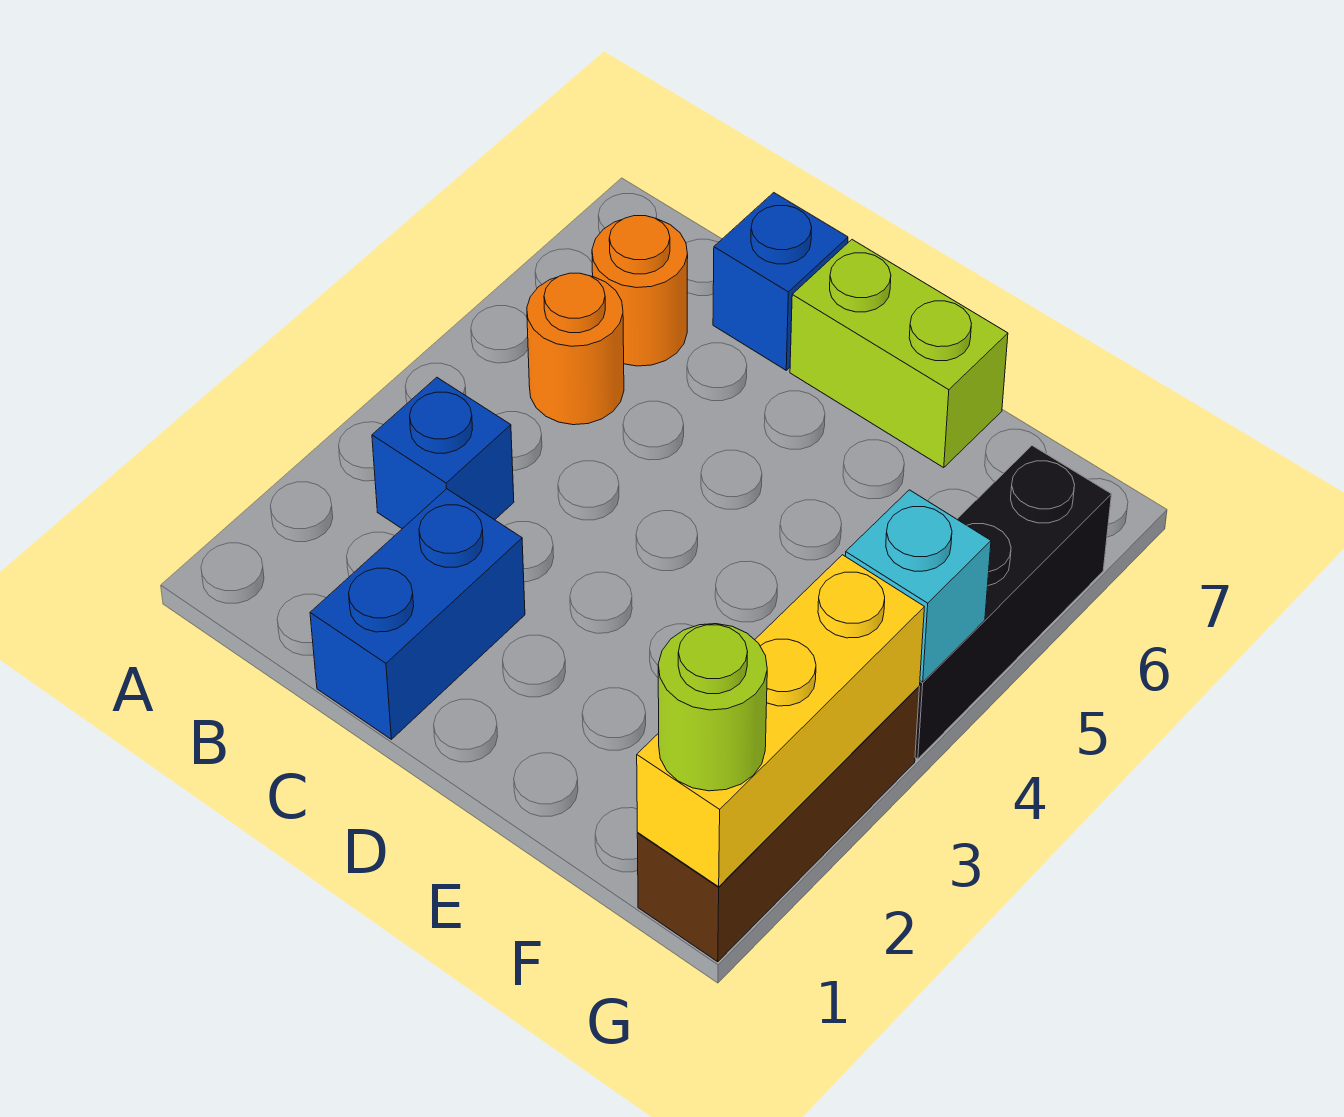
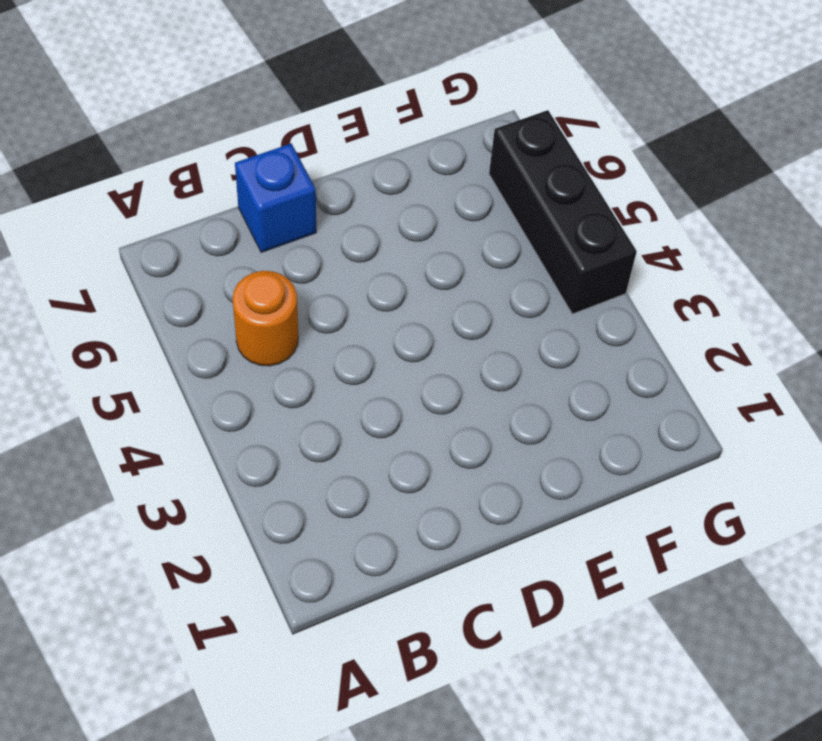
none -> blue 1x1 brick [372,377,514,529]
none -> orange 1x1 round brick [592,216,688,366]

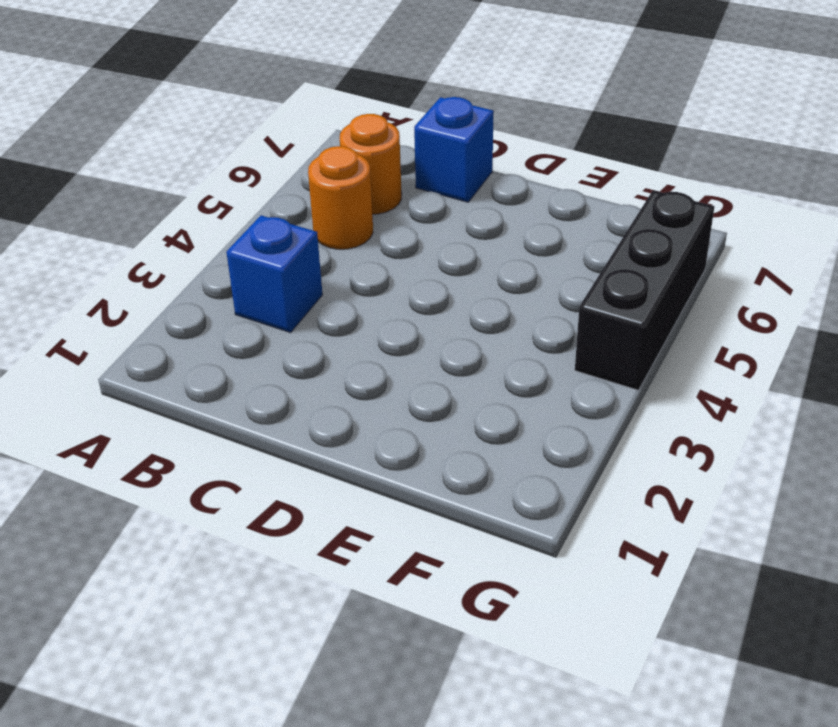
none -> blue 1x2 brick [310,489,525,739]
none -> lime 1x2 brick [790,240,1008,467]

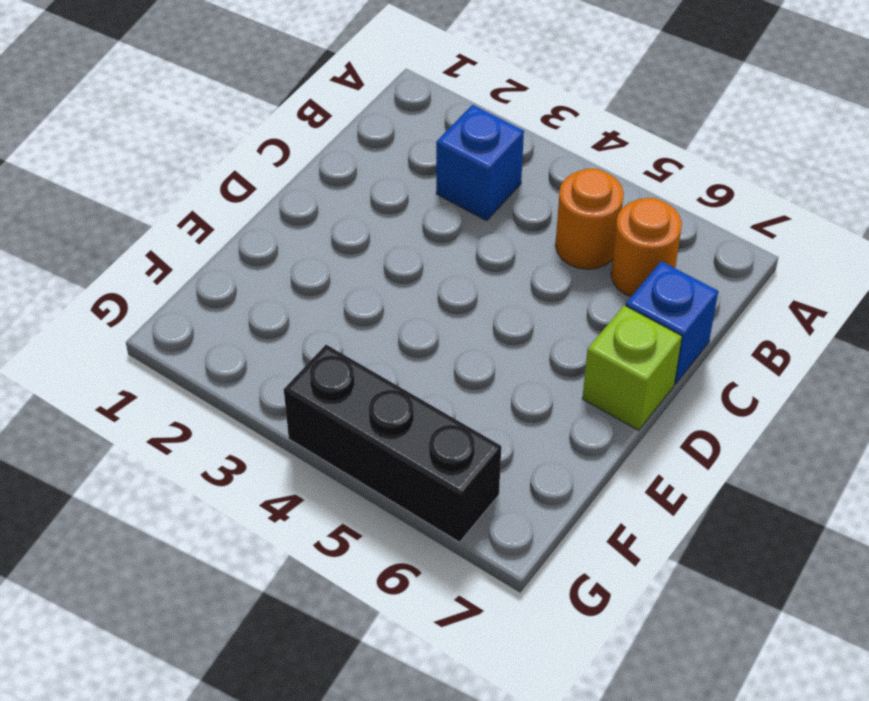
lime 1x1 brick [582,305,682,430] -> lime 1x2 brick [790,240,1008,467]
none -> blue 1x2 brick [310,489,525,739]
none -> brown 1x3 brick [637,687,919,962]

